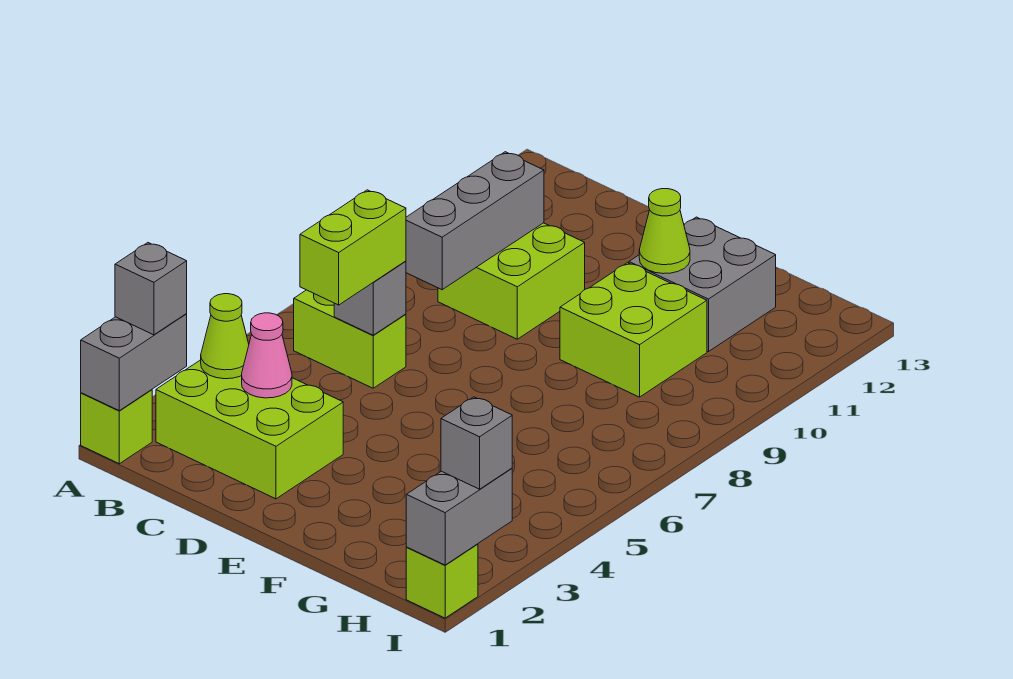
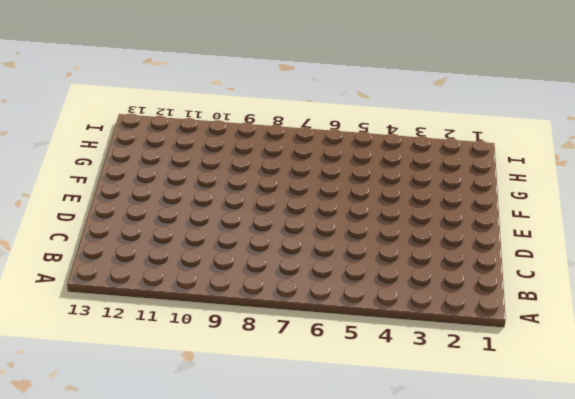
none -> lime 1x1 brick [81,390,152,464]
none -> lime 2x3 brick [156,360,343,499]
none -> lime 1x2 brick [294,290,406,388]

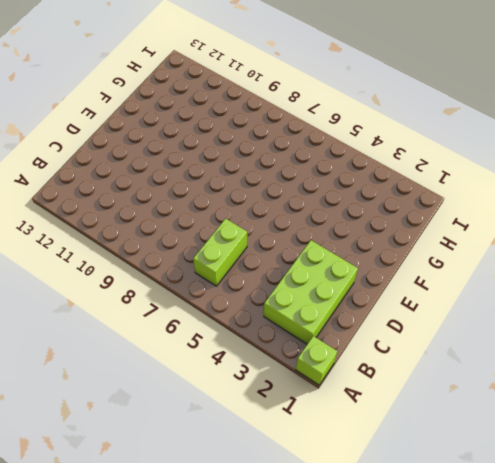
none -> lime 2x2 brick [438,223,585,339]
none -> lime 2x2 brick [560,263,707,397]
none -> grey 2x2 brick [629,217,776,352]

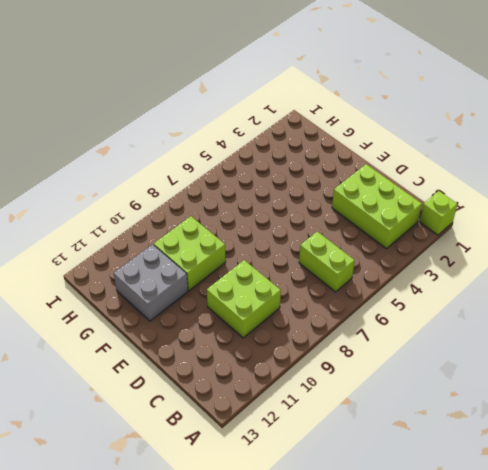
none -> lime 1x1 brick [406,544,478,618]
none -> grey 1x2 brick [81,314,187,411]
none -> lime 1x1 cone [201,294,249,379]

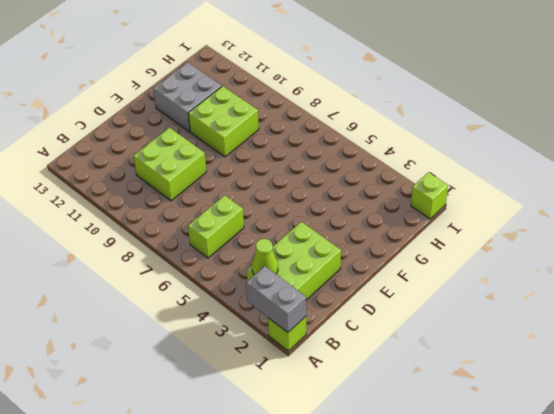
none -> pink 1x1 cone [242,313,292,398]
none -> grey 1x1 brick [334,261,406,335]
none -> grey 1x3 brick [406,152,544,290]

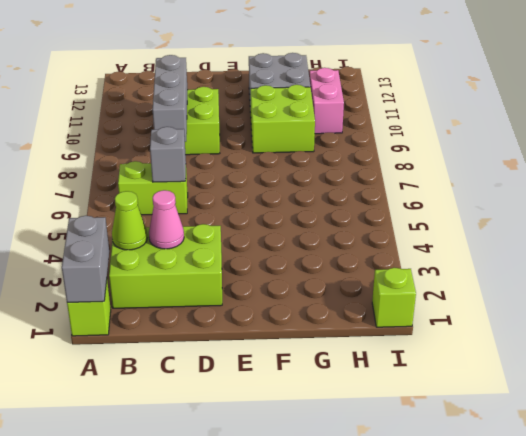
pink 1x2 brick [309,68,344,134] -> none
none -> lime 1x1 cone [639,189,690,274]
none -> grey 1x2 brick [406,468,512,565]
none -> grey 1x1 brick [115,243,187,335]

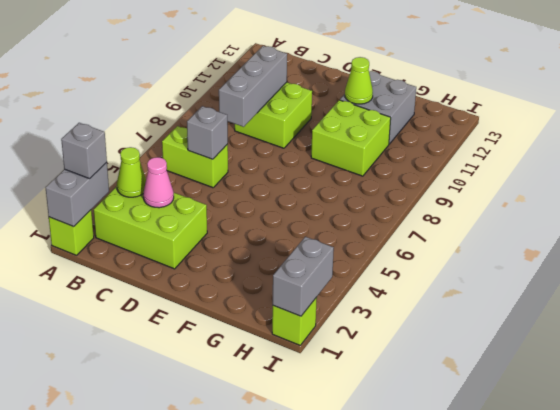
none -> lime 1x2 brick [300,190,406,305]
none -> grey 1x1 brick [441,397,512,489]

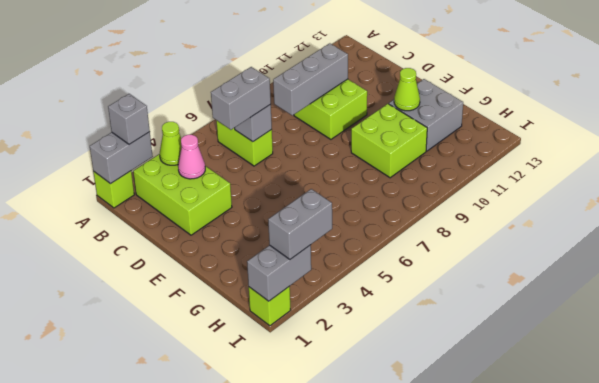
grey 1x2 brick [211,67,271,130] -> lime 1x2 brick [300,190,406,305]
grey 1x2 brick [268,189,332,259] -> grey 1x1 brick [441,397,512,489]

